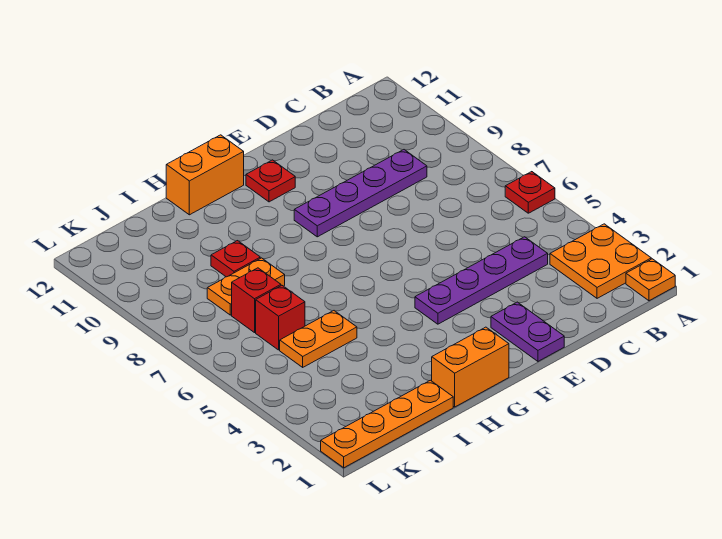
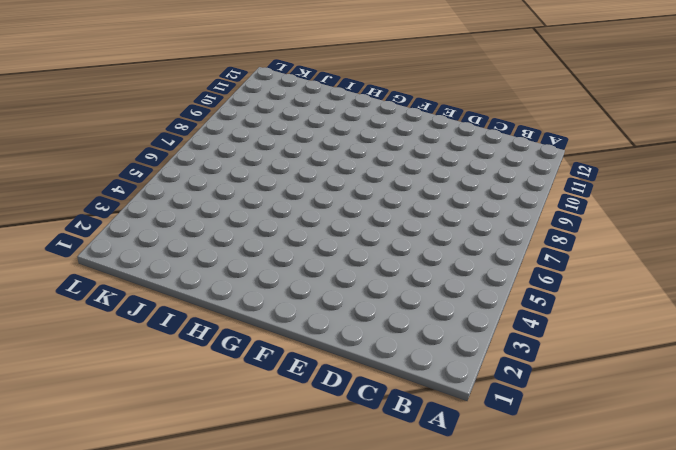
none -> orange 1x1 plate [626,259,675,301]
none -> orange 2x2 plate [550,224,651,298]
none -> red 1x1 plate [505,172,555,213]

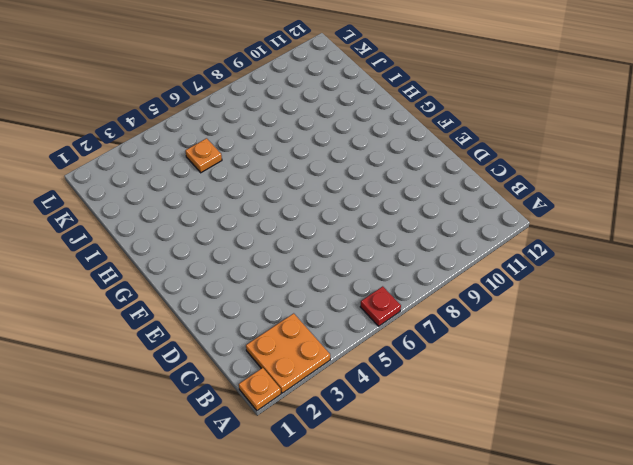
orange 1x1 plate [185,138,222,173] -> orange 1x2 plate [280,311,357,367]
none -> purple 1x4 plate [415,237,548,324]
none -> purple 1x4 plate [294,150,427,237]
none -> purple 1x2 plate [491,302,564,361]

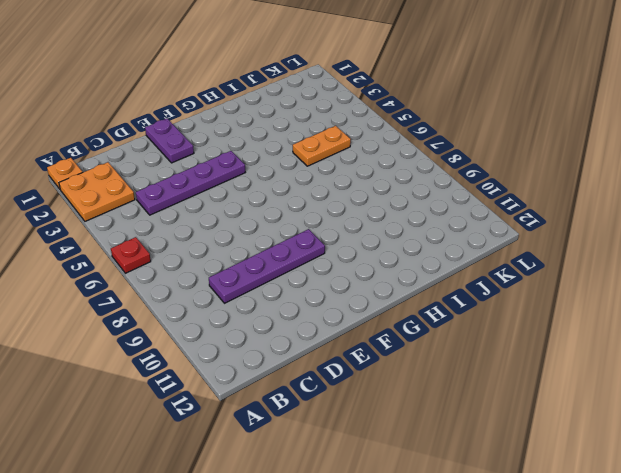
none -> red 1x1 plate [246,160,295,202]
none -> orange 1x2 brick [432,327,509,407]
none -> orange 1x2 brick [166,135,244,215]

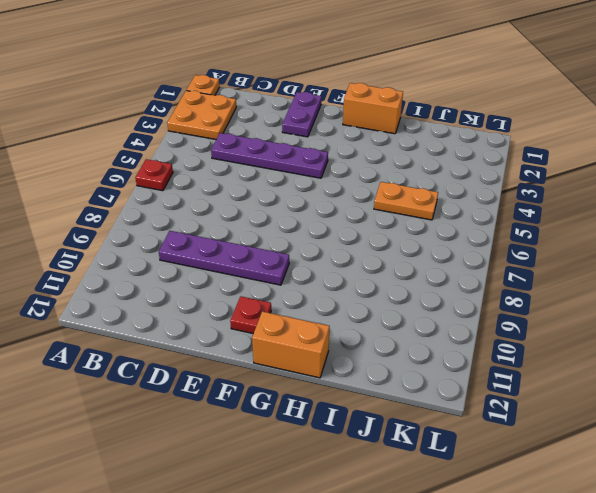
none -> orange 1x4 plate [321,380,453,468]
none -> orange 1x2 plate [207,258,285,315]
none -> red 1x1 plate [211,241,260,277]

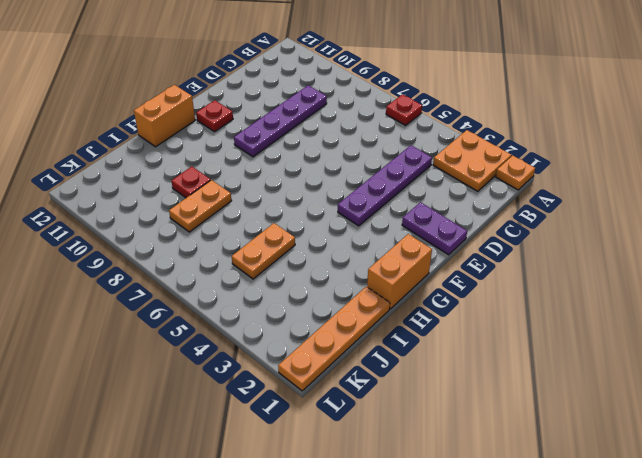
none -> red 1x1 brick [256,286,305,350]
none -> red 1x1 brick [232,268,281,333]

